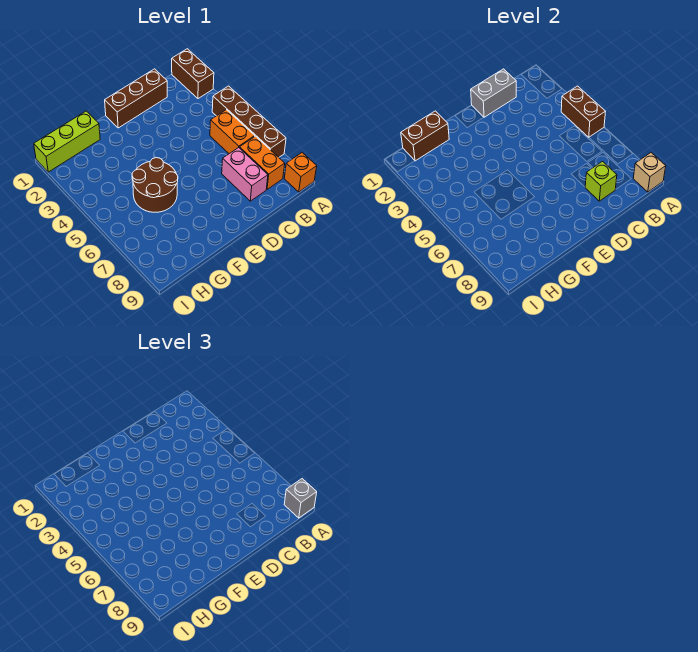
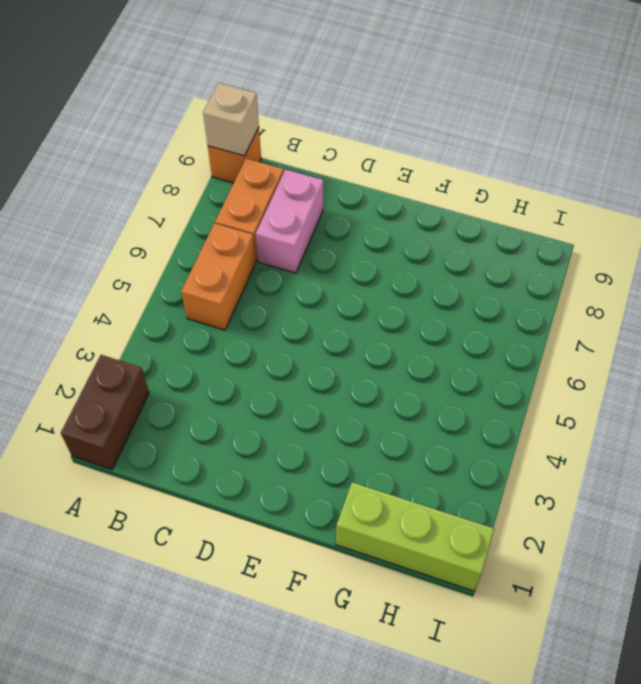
none -> brown 1x4 brick [212,86,286,157]
none -> brown 1x3 brick [105,69,167,128]
none -> brown 2x2 round brick [132,158,178,212]

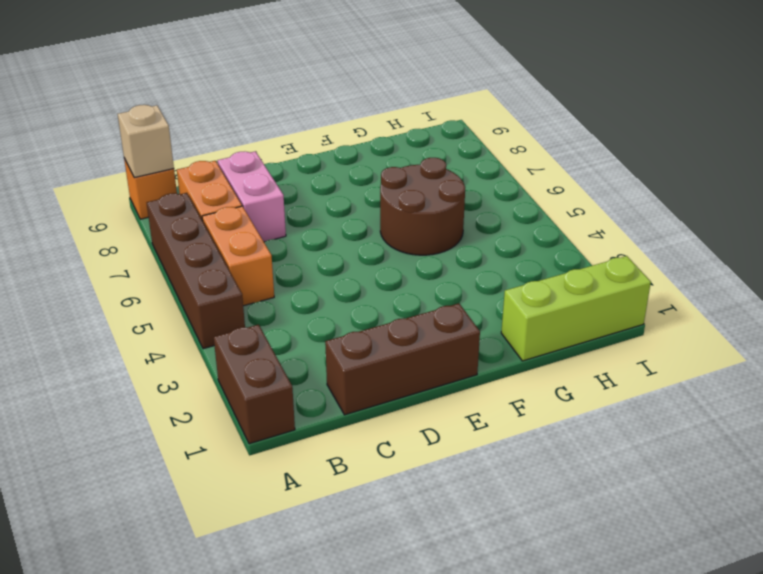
none -> brown 1x2 brick [561,86,606,137]
none -> grey 1x2 brick [471,69,516,117]
none -> lime 1x1 brick [585,162,617,201]

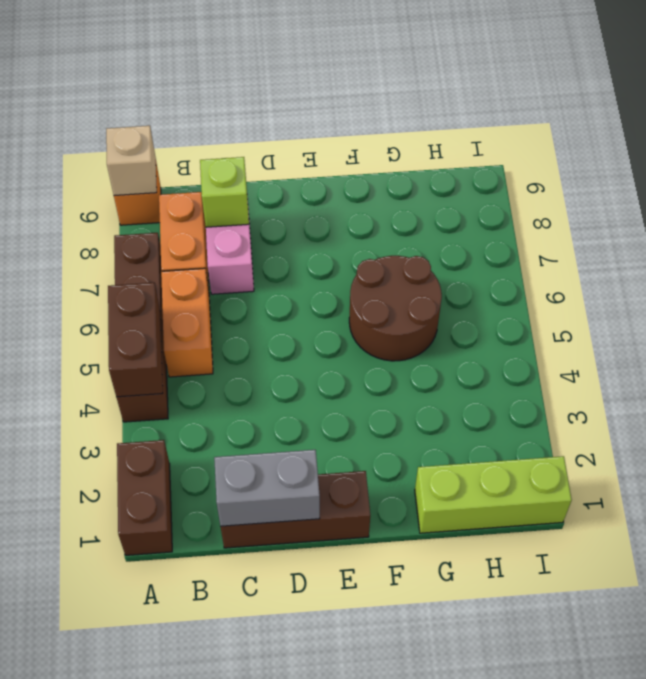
none -> brown 1x2 brick [401,111,449,161]
none -> grey 1x1 brick [284,479,317,518]

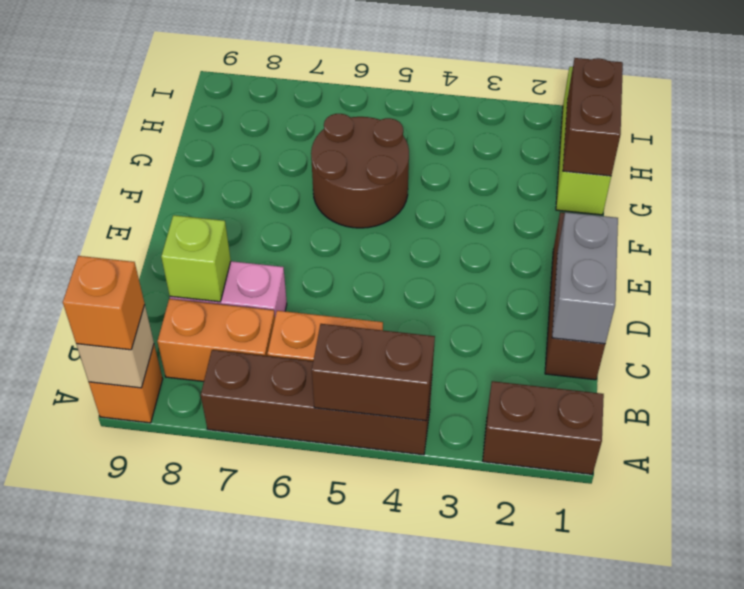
orange 1x1 brick [63,256,145,350] -> grey 1x1 brick [284,479,317,518]

